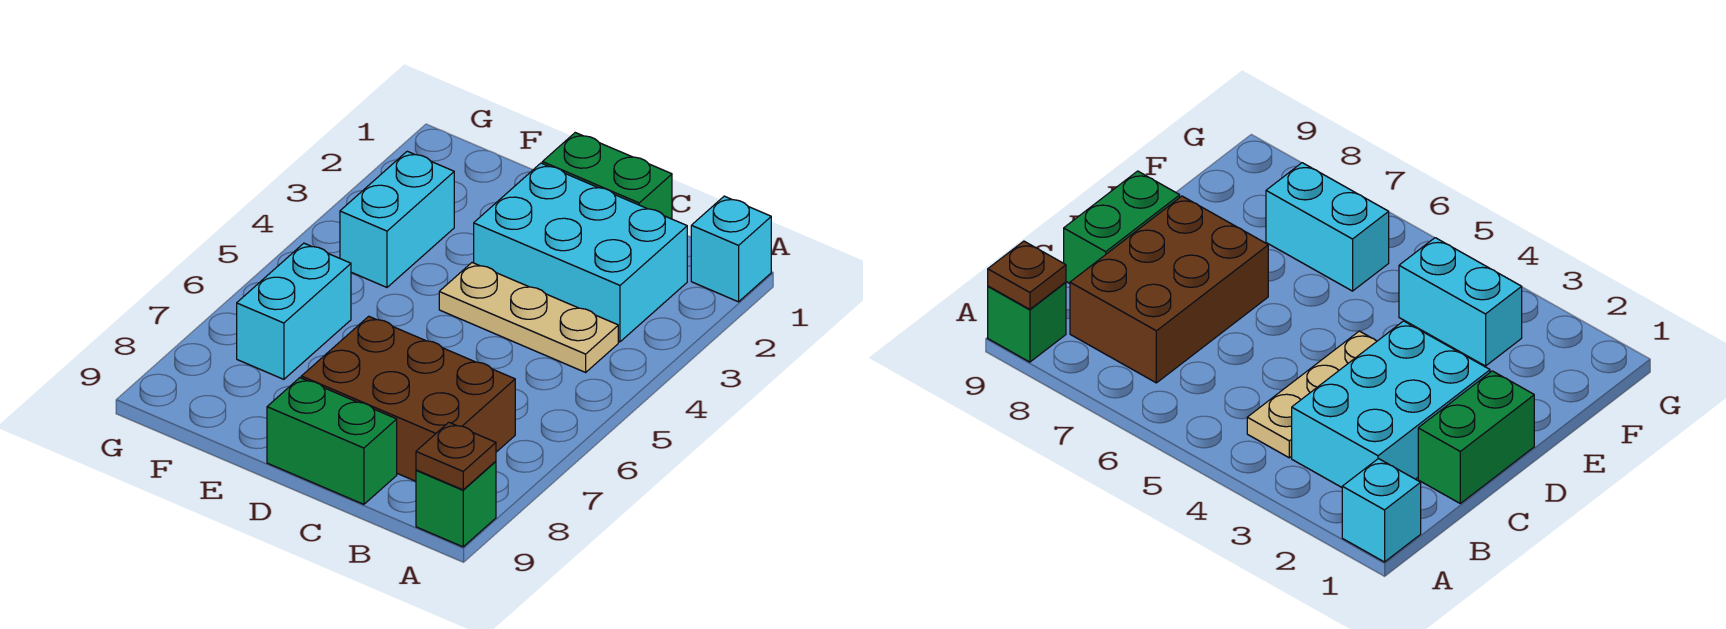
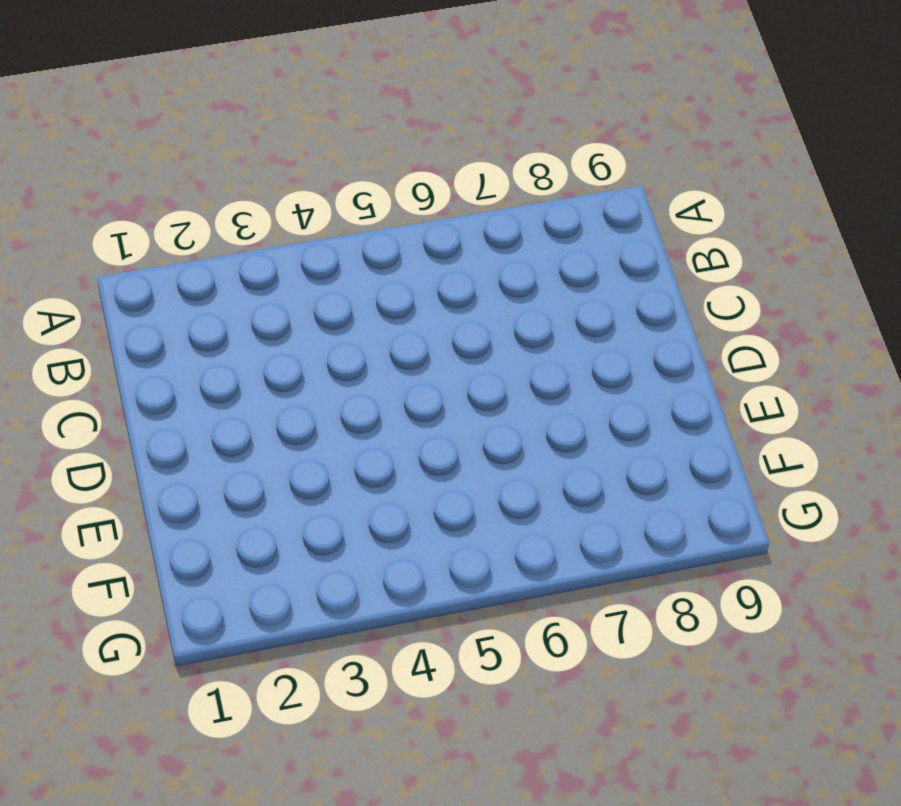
none -> cyan 1x1 brick [691,196,771,302]
none -> green 1x1 brick [416,461,496,547]

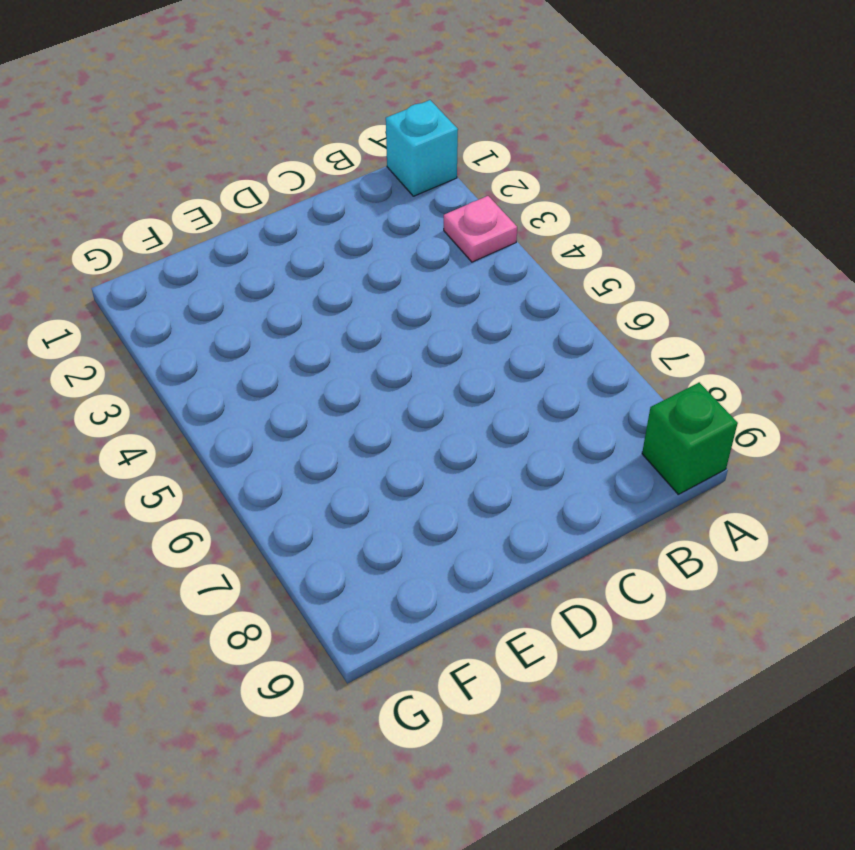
pink 1x1 plate [444,196,517,262] -> none
none -> cyan 2x3 brick [474,163,687,342]
none -> tan 1x3 plate [439,263,618,372]

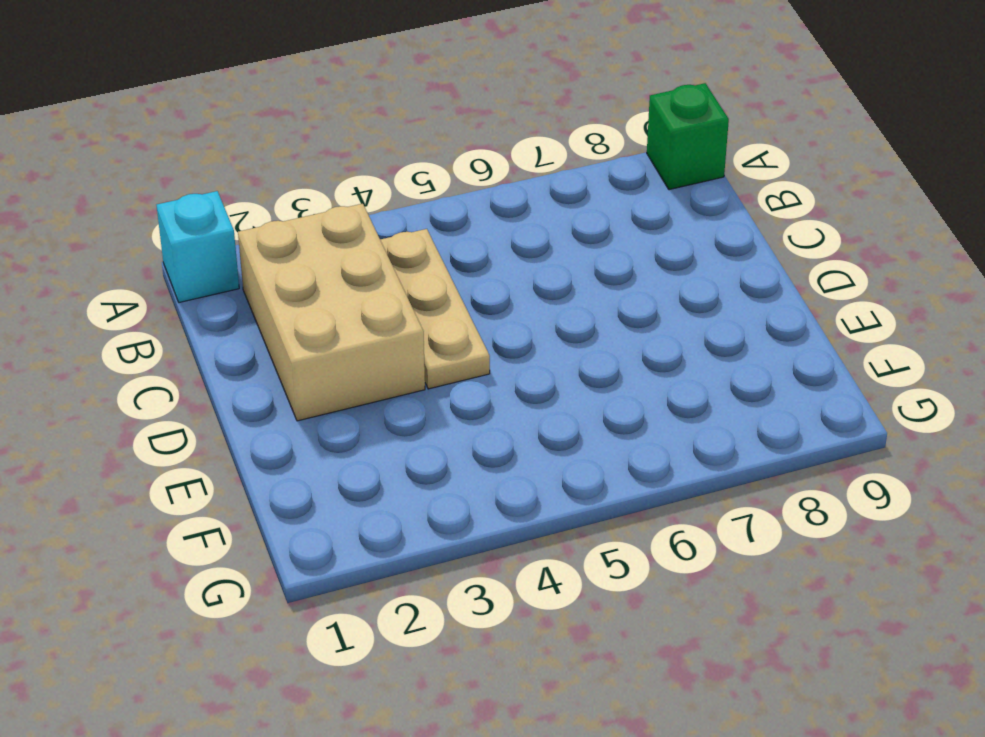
tan 2x3 brick [238,204,425,421] -> cyan 2x3 brick [474,163,687,342]
none -> brown 2x3 brick [301,316,515,481]
none -> green 1x2 brick [542,133,672,219]

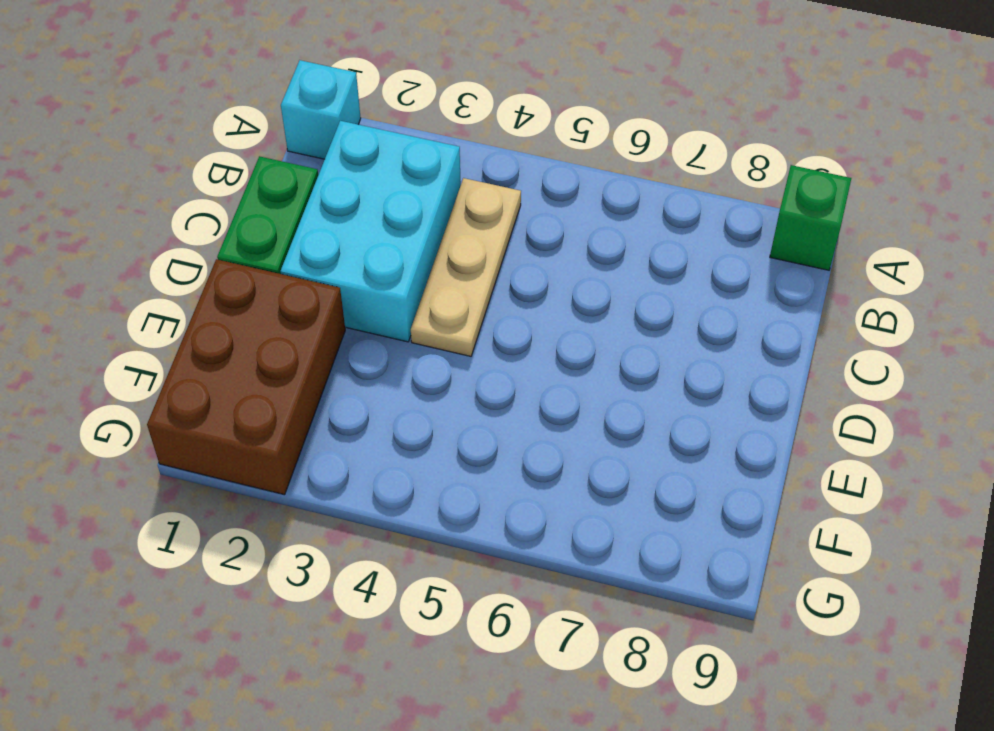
brown 2x3 brick [147,259,345,495] -> brown 2x3 brick moved to [301,316,515,481]
none -> green 1x2 brick [267,378,397,504]
none -> cyan 1x2 brick [340,151,454,287]

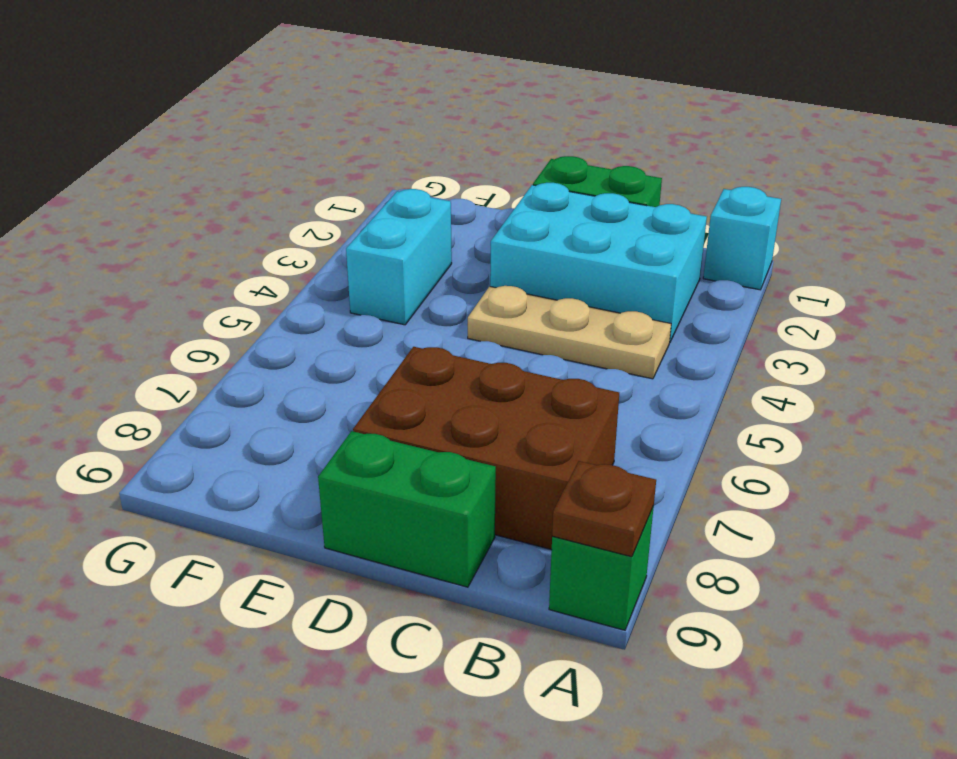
none -> cyan 1x2 brick [237,243,351,379]

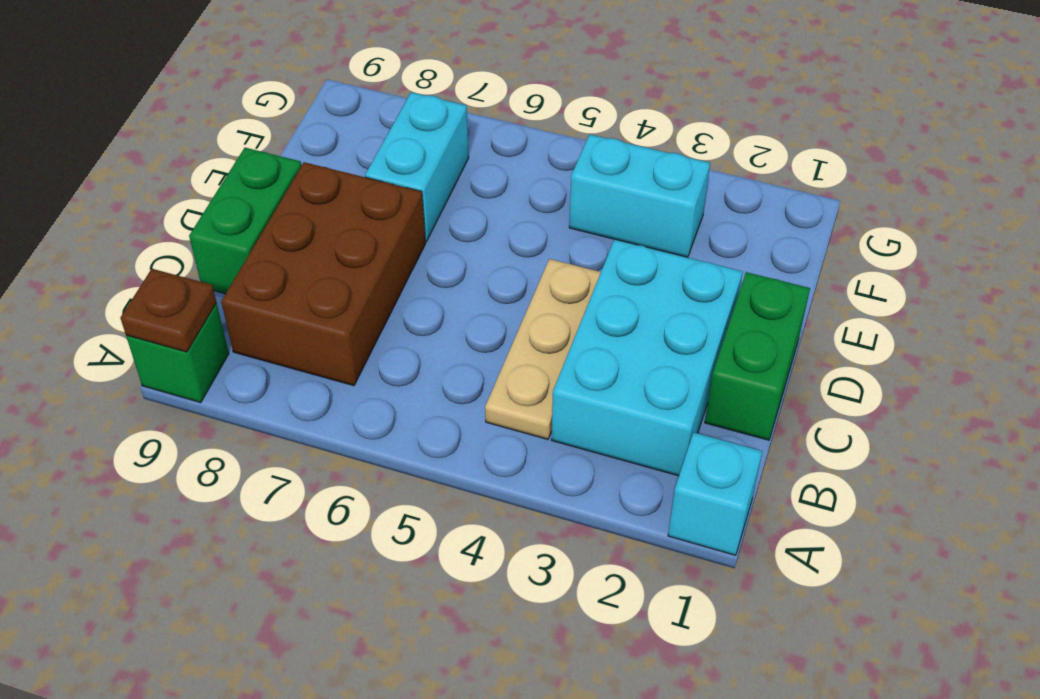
cyan 1x2 brick [365,92,469,241] -> cyan 1x2 brick turned to [237,243,351,379]

